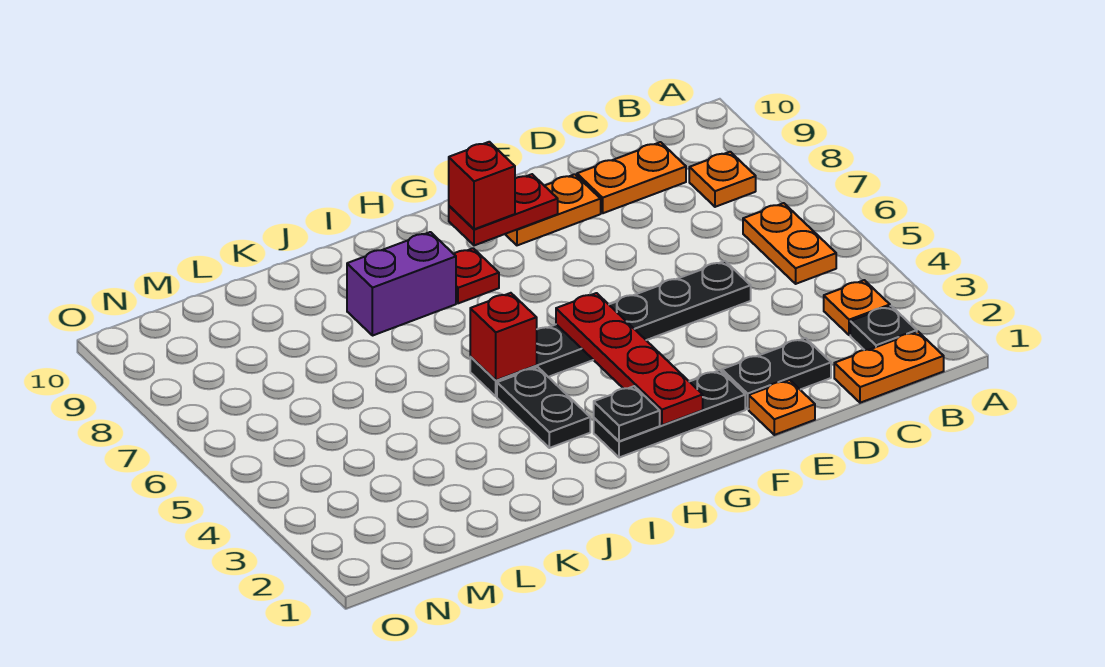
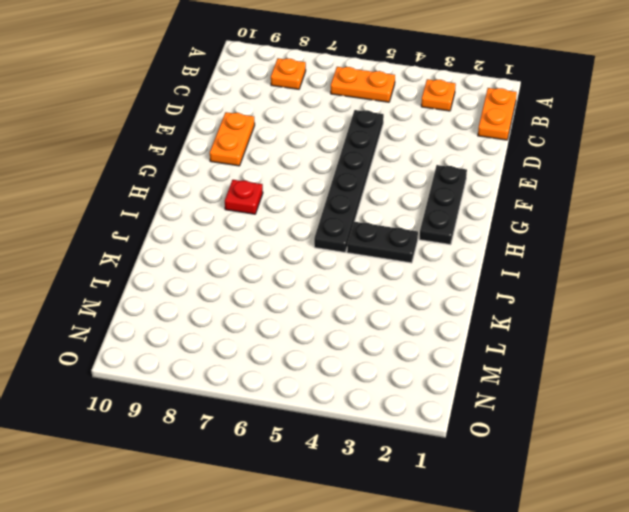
none -> black 1x1 plate [850,306,917,350]
none -> orange 1x2 plate [577,142,686,213]
none -> black 1x2 plate [722,338,831,409]

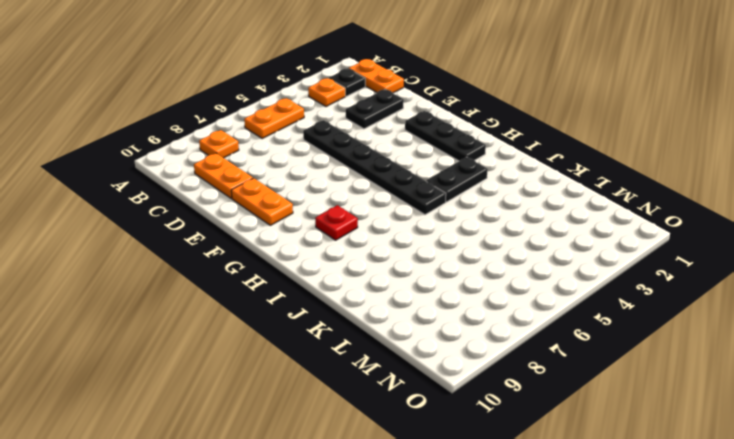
black 1x2 plate [346,89,404,129] -> black 1x2 plate turned to [722,338,831,409]
none -> orange 1x1 plate [749,380,815,435]
none -> purple 1x2 brick [347,232,456,336]
none -> red 1x2 plate [449,174,558,245]

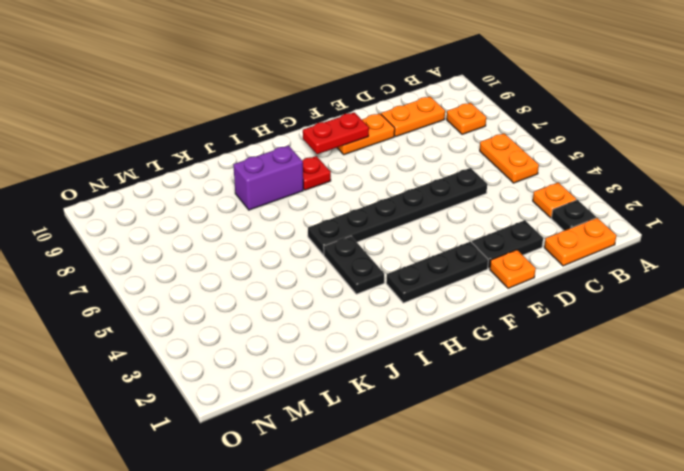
none -> red 1x4 plate [556,293,703,425]
none -> black 1x1 plate [594,386,660,441]
none -> red 1x1 brick [470,293,537,380]

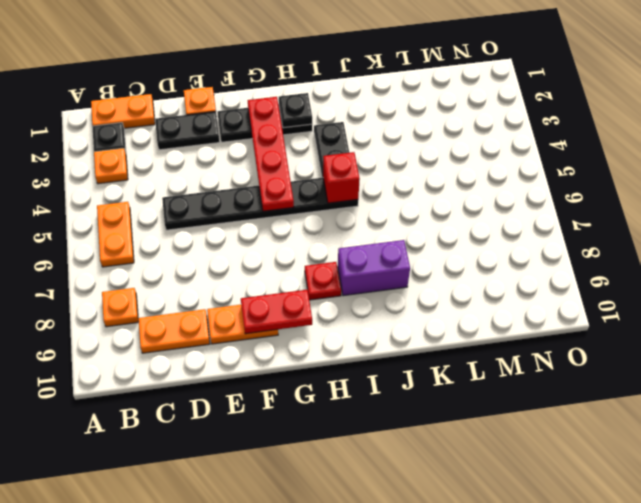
none -> red 1x1 brick [449,142,515,229]

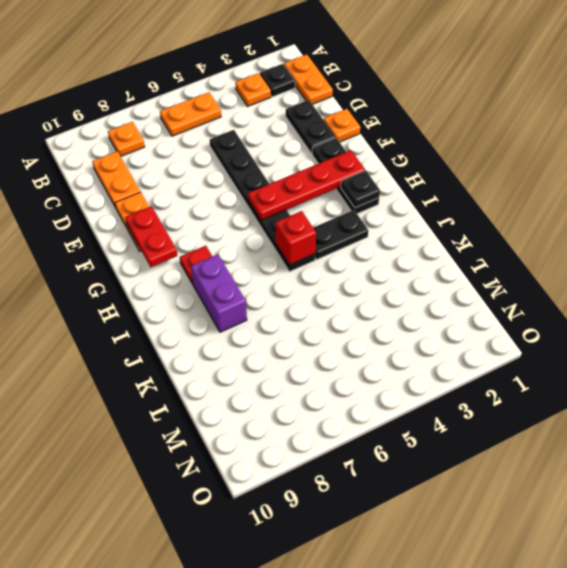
none -> red 1x1 brick [449,142,515,229]

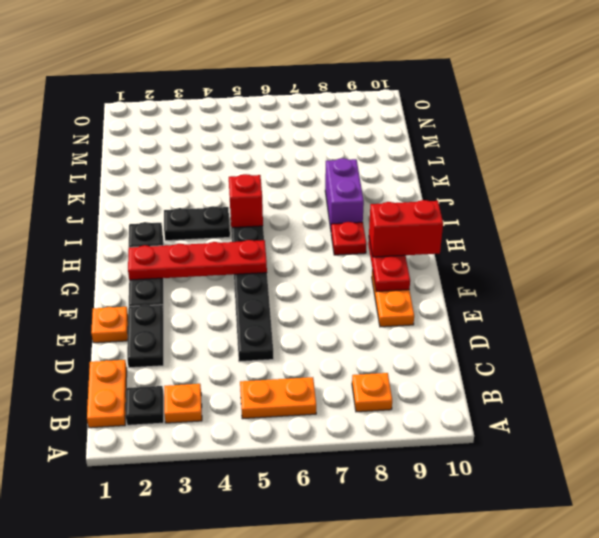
red 1x2 brick [369,200,443,257] -> red 1x1 brick [449,142,515,229]
none -> orange 1x2 plate [577,142,686,213]

